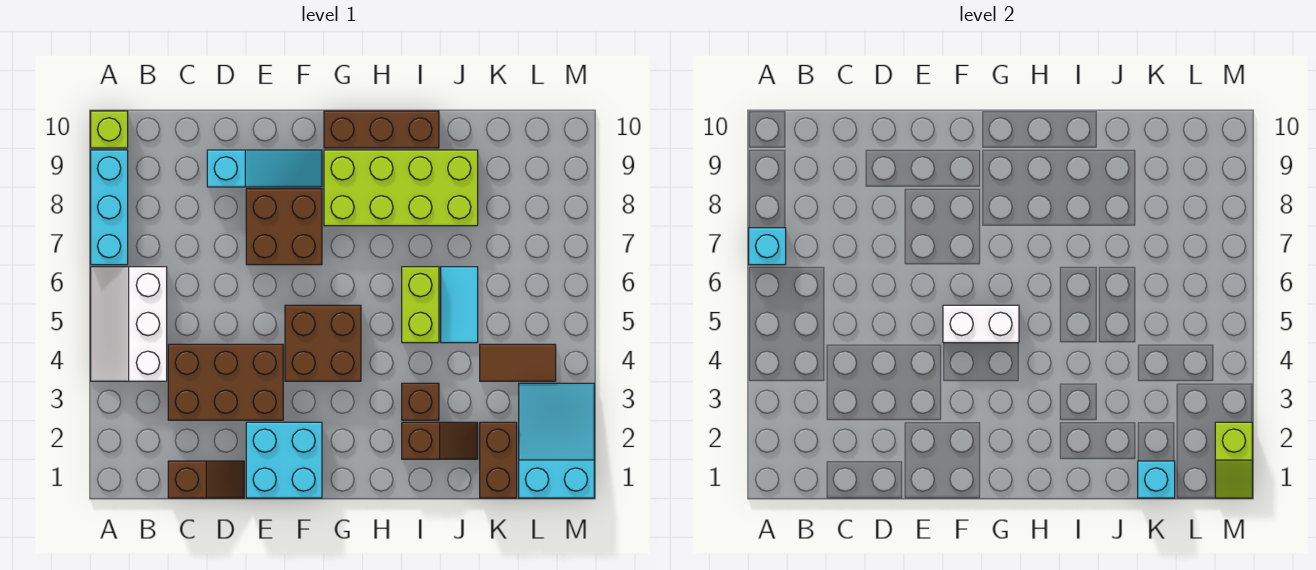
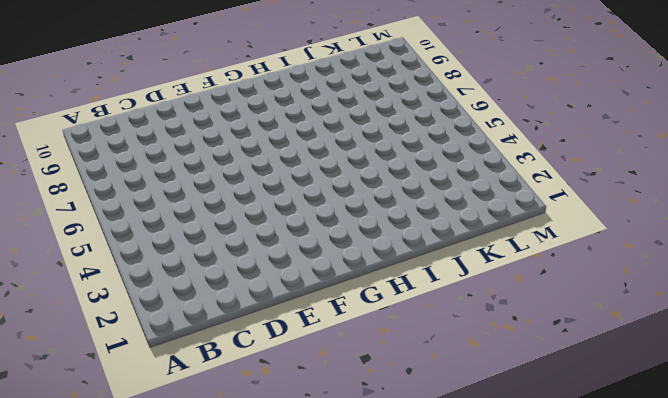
none -> white 2x3 slope [91,267,167,381]
none -> cyan 1x3 brick [91,150,128,265]
none -> lime 1x1 brick [91,111,128,148]

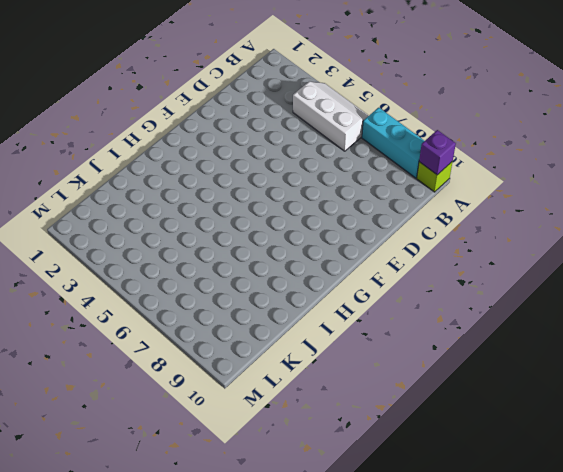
purple 1x1 brick [419,130,456,175] -> none
none -> brown 1x2 slope [168,461,244,498]
none -> brown 2x3 brick [168,344,283,420]
none -> cyan 1x3 slope [207,150,322,187]

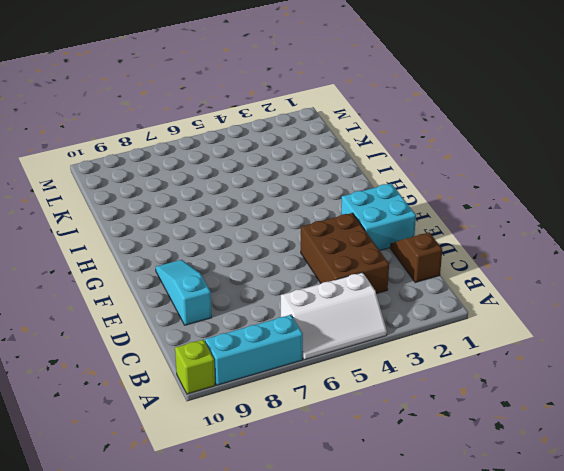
none -> brown 2x2 brick [246,189,322,265]
none -> brown 2x2 brick [285,305,361,381]
none -> lime 2x4 brick [324,150,478,226]

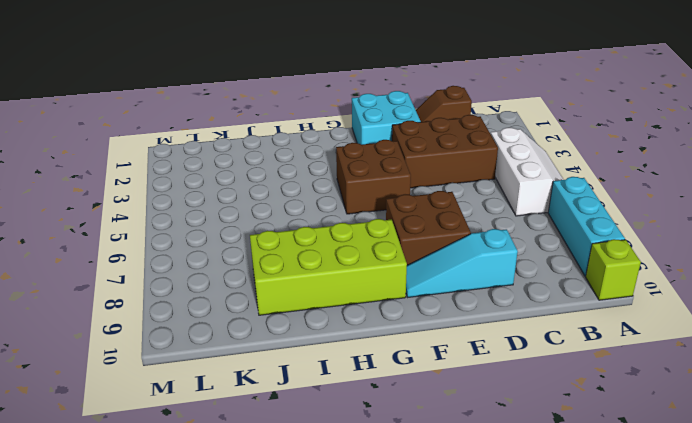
none -> brown 1x3 brick [324,111,439,148]
none -> brown 1x2 slope [402,422,478,459]
none -> brown 1x1 brick [402,383,439,420]

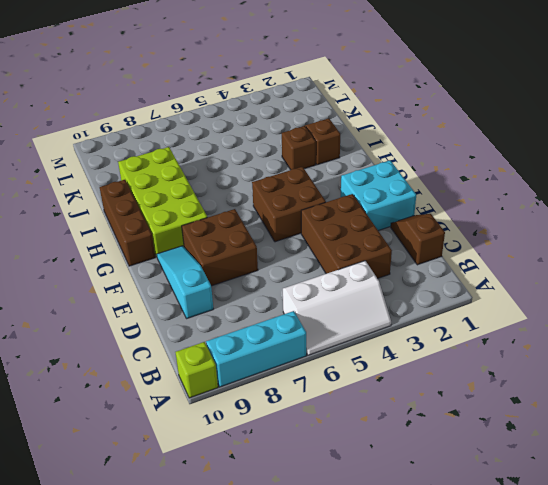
none -> lime 1x2 brick [402,267,439,343]
none -> cyan 1x2 tile [441,267,478,343]
none -> brown 1x2 brick [480,422,517,498]

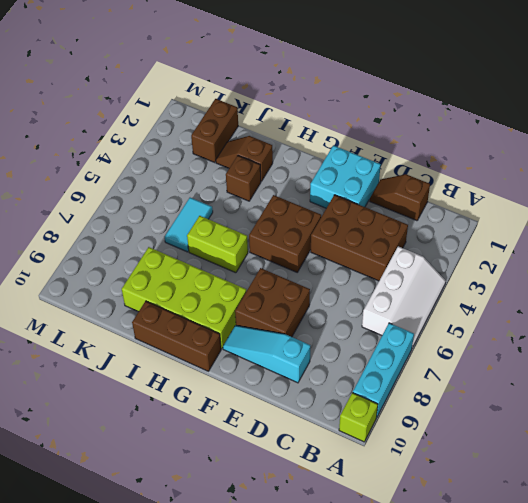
lime 1x2 brick [187,216,248,273] -> lime 1x2 brick turned to [402,267,439,343]
none -> brown 1x2 tile [480,344,556,381]
none -> cyan 2x3 slope [519,383,594,498]
none -> cyan 1x1 brick [749,228,786,265]

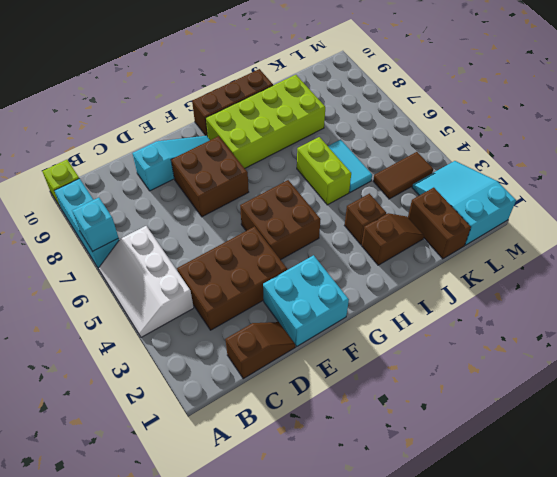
none -> white 1x2 brick [943,305,1019,343]
none -> cyan 1x1 brick [1138,461,1175,498]
none -> lime 1x2 slope [1215,422,1252,498]

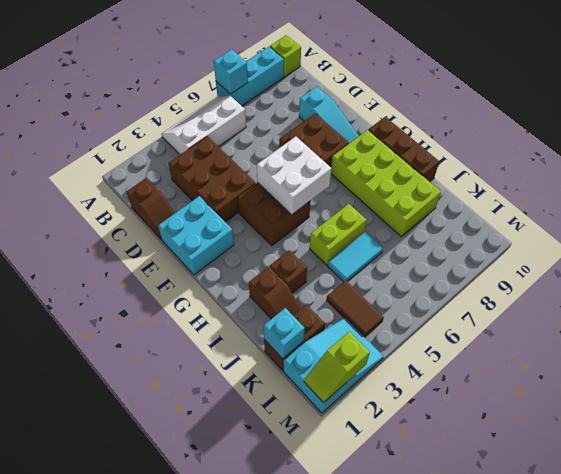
white 2x2 brick [257,137,331,215] -> white 1x2 brick [943,305,1019,343]

